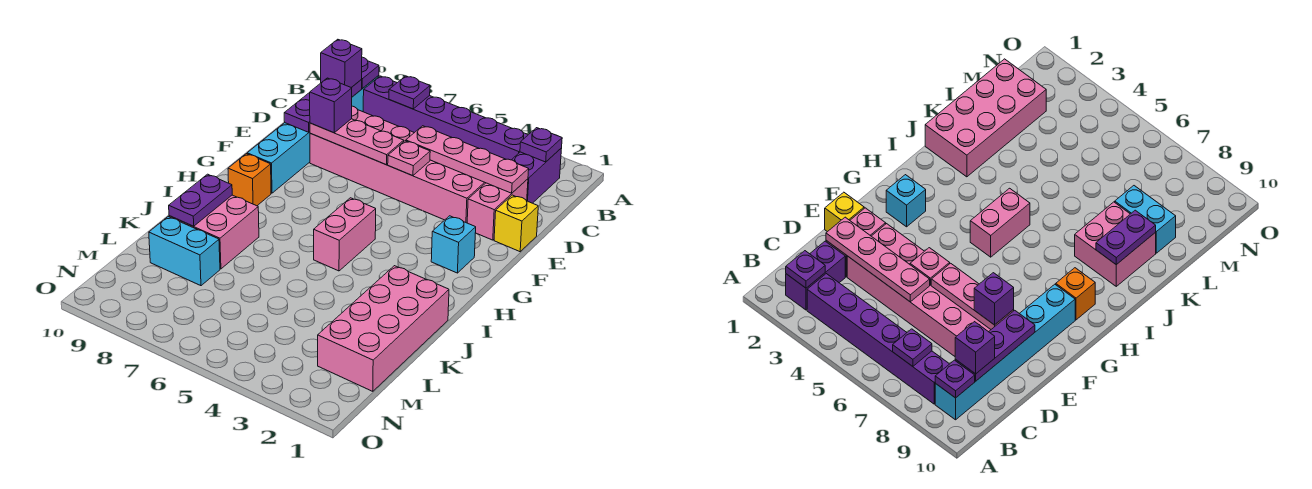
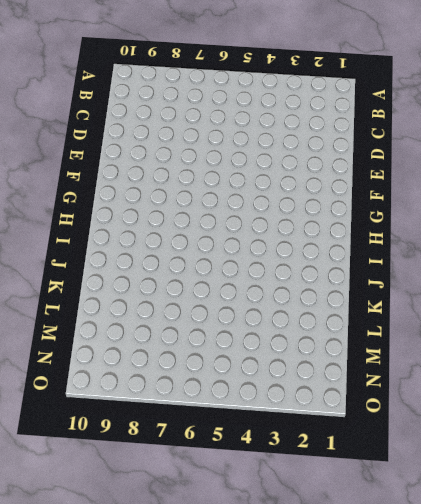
none -> purple 1x2 brick [512,148,562,203]
none -> purple 1x6 brick [363,76,528,160]
none -> cyan 1x6 brick [247,76,379,193]

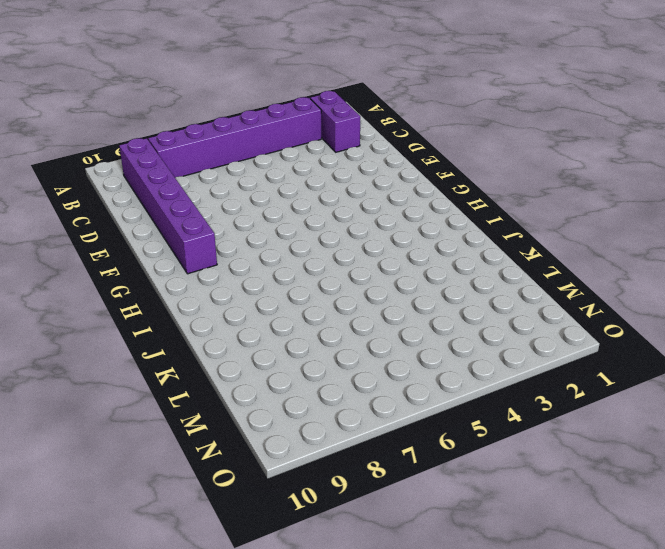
purple 1x6 brick [119,138,217,274] -> cyan 1x6 brick [247,76,379,193]
none -> pink 1x2 brick [467,179,528,240]
none -> pink 2x6 brick [310,106,485,223]
none -> yellow 1x1 brick [494,195,538,252]

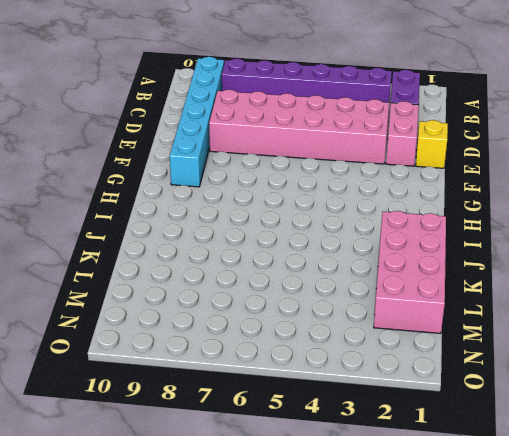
none -> cyan 1x1 brick [431,216,476,273]
none -> pink 1x2 brick [314,198,376,271]
none -> orange 1x1 brick [228,154,271,206]

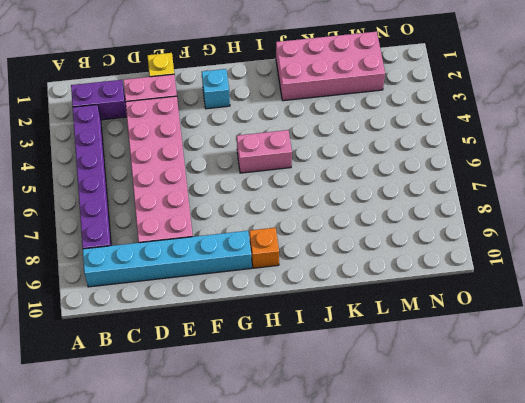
none -> pink 2x2 brick [169,195,259,269]
none -> cyan 1x2 brick [149,217,220,286]
none -> purple 1x1 plate [520,128,562,162]

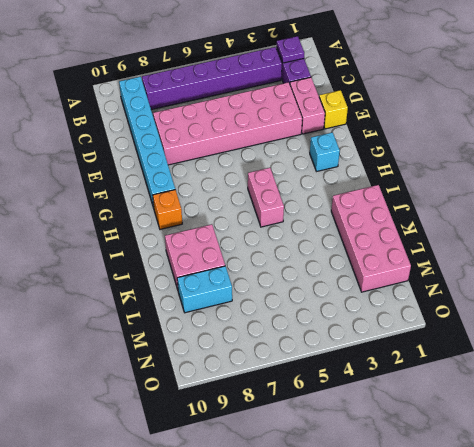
none -> purple 1x1 plate [389,76,430,109]
none -> purple 1x1 plate [361,57,379,89]
none -> purple 1x3 plate [284,80,362,132]

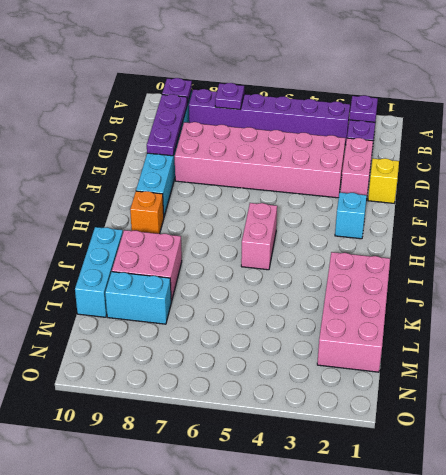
cyan 1x3 brick [75,227,123,317] -> none
none -> pink 1x4 plate [406,126,529,193]
none -> pink 1x1 plate [388,141,430,176]
none -> pink 1x3 plate [310,119,404,165]

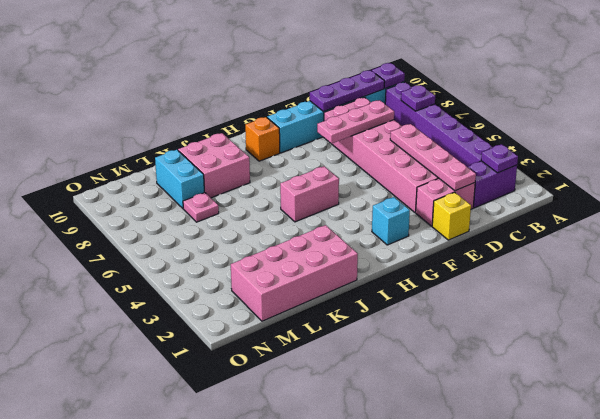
pink 1x3 plate [317,100,394,144] -> pink 1x3 plate turned to [310,119,404,165]
pink 1x1 plate [183,193,219,222] -> pink 1x1 plate moved to [388,141,430,176]
none -> purple 1x2 plate [169,174,232,226]
none -> purple 1x1 brick [321,39,362,88]
none -> purple 1x1 brick [310,78,352,133]

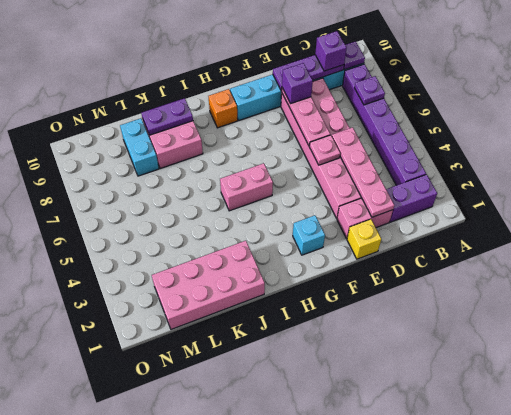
none -> purple 1x1 plate [520,128,562,162]

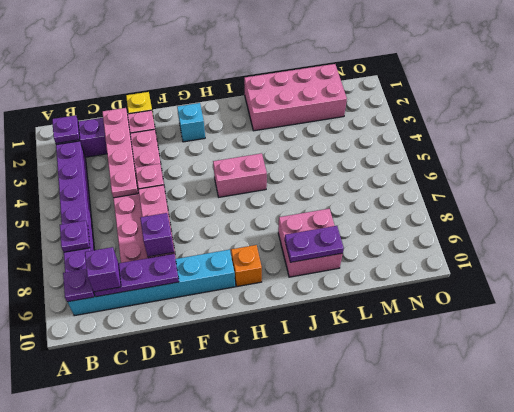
none -> cyan 1x2 brick [149,217,220,286]

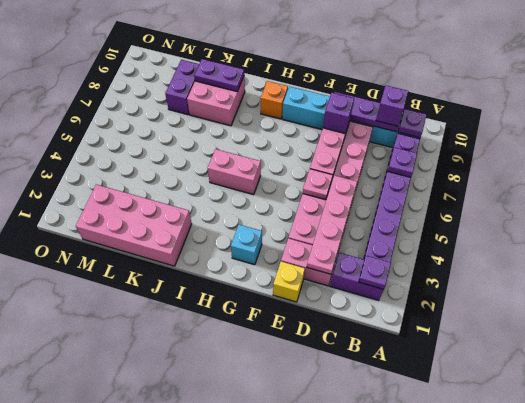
purple 1x2 brick [165,60,199,115] -> cyan 1x2 brick [149,217,220,286]

